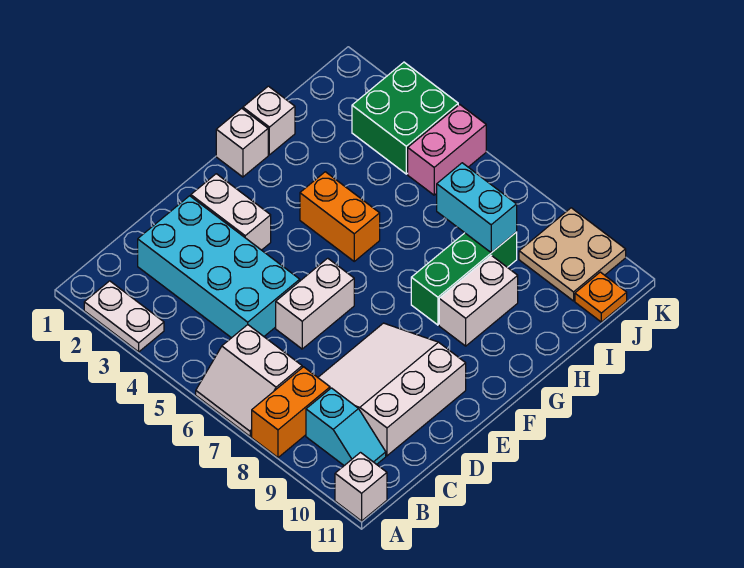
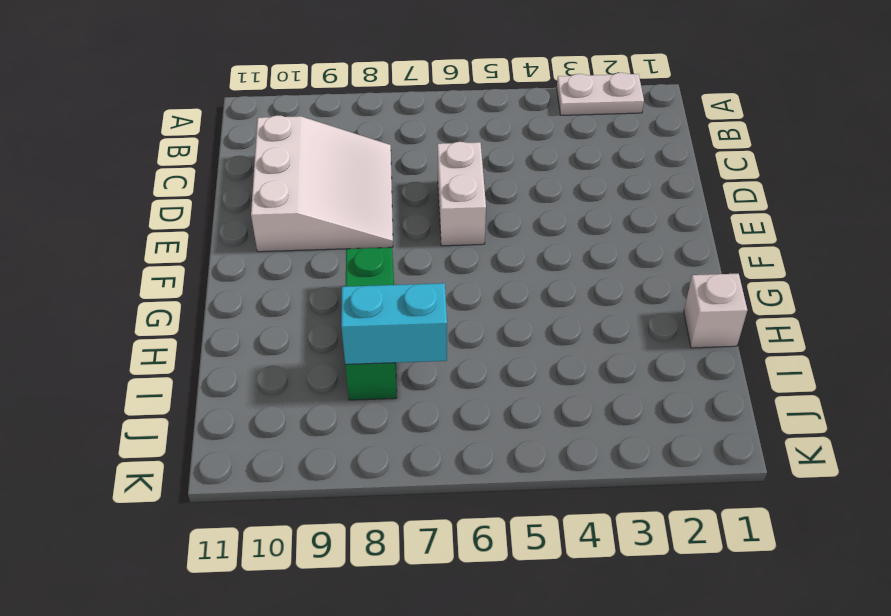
none -> white 2x2 slope [196,325,302,436]
none -> orange 1x2 brick [252,367,330,457]
none -> white 1x1 brick [335,453,387,521]

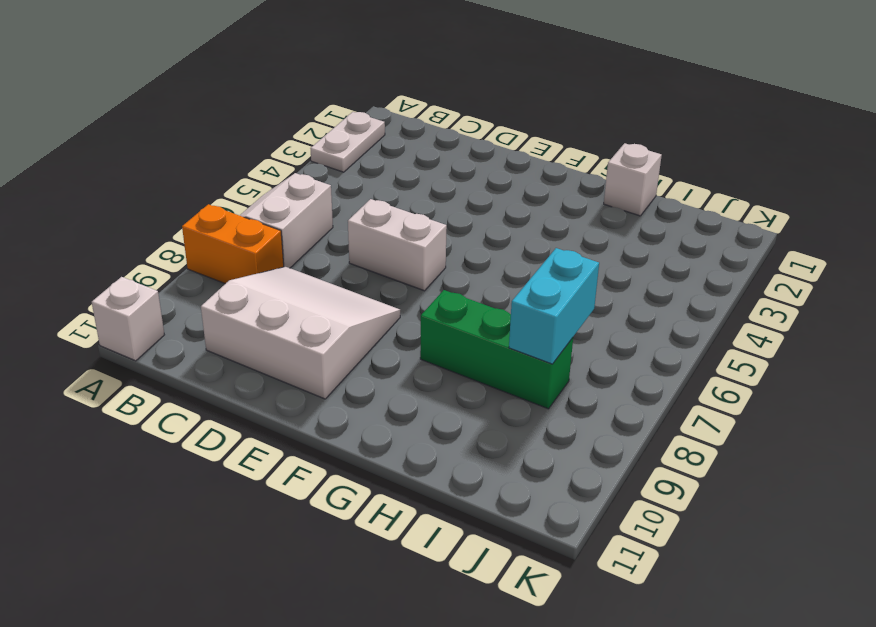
none -> cyan 1x2 slope [306,388,386,466]
none -> cyan 2x4 brick [138,196,300,338]
none -> white 1x2 brick [191,174,271,250]

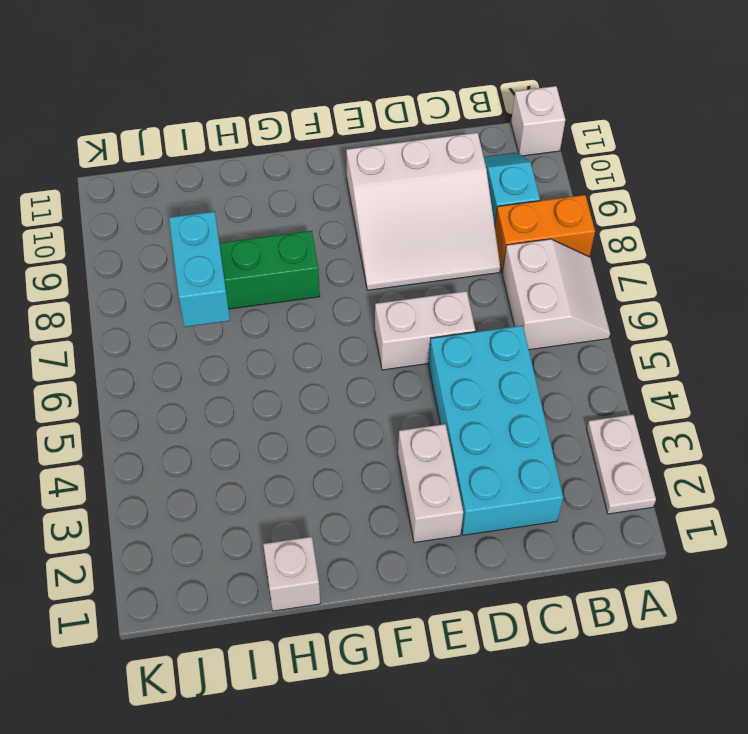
none -> white 1x1 brick [216,108,268,177]
none -> orange 1x2 brick [300,172,380,261]
none -> white 1x2 brick [439,255,518,346]

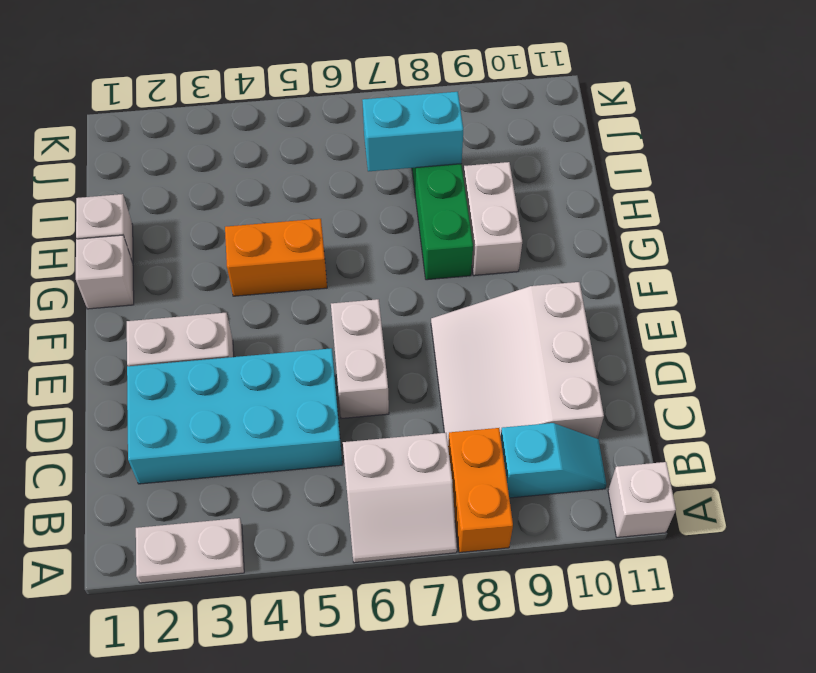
none -> green 2x2 brick [352,62,458,174]
none -> pink 1x2 brick [408,104,486,195]
none -> tan 2x2 plate [519,208,626,301]

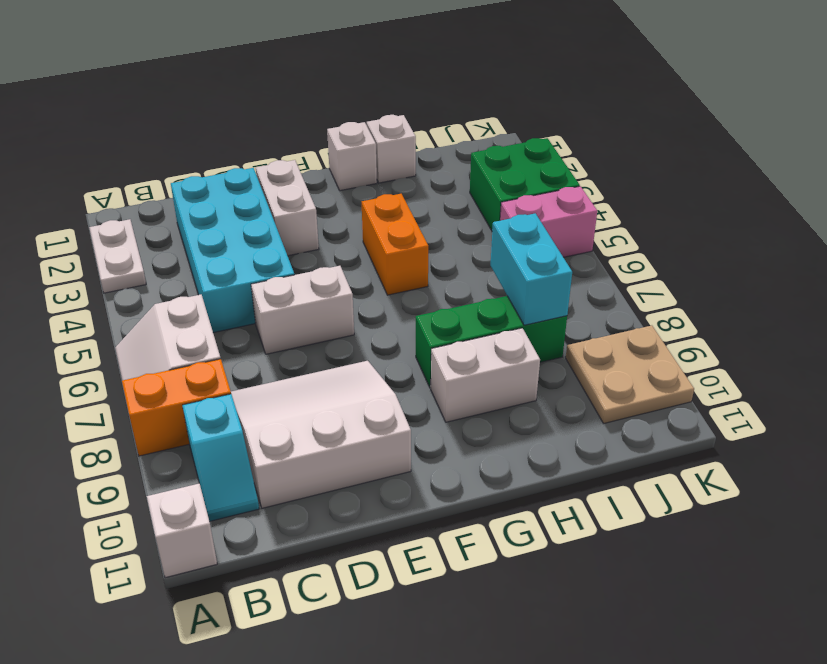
none -> orange 1x1 plate [575,272,627,322]

